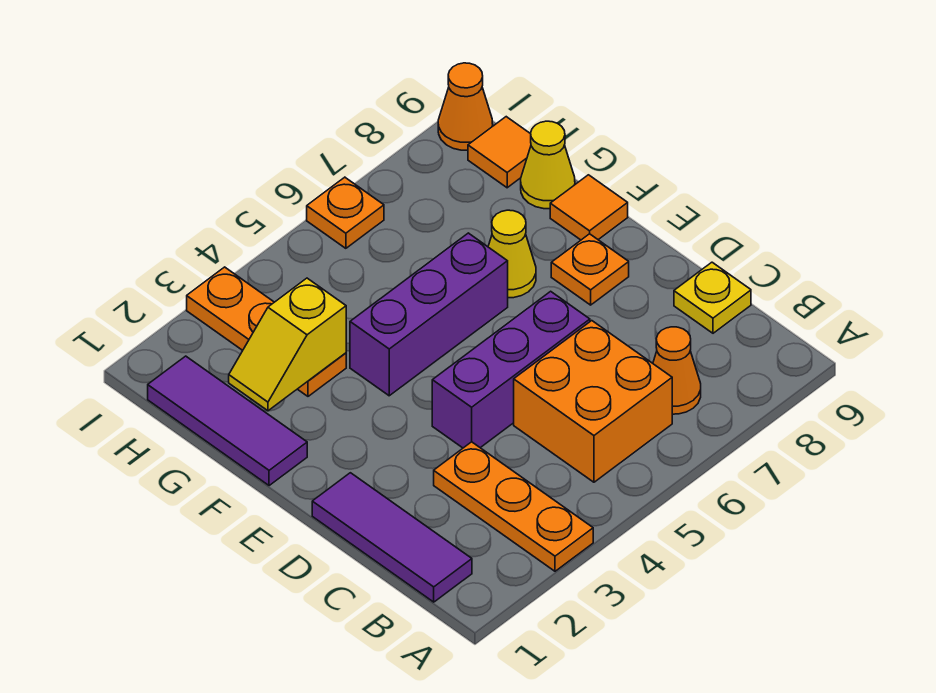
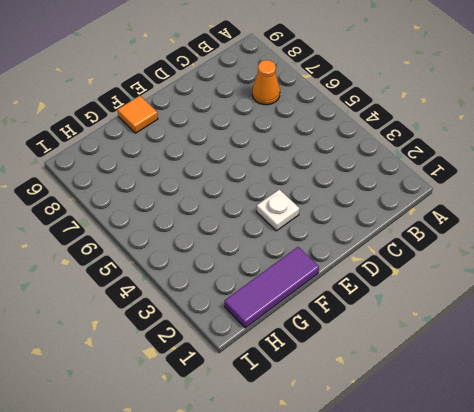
white 1x1 plate [257,189,299,231] -> none
none -> orange 1x3 plate [434,442,593,571]
none -> purple 1x3 tile [312,473,472,602]
none -> orange 2x2 brick [514,321,672,482]

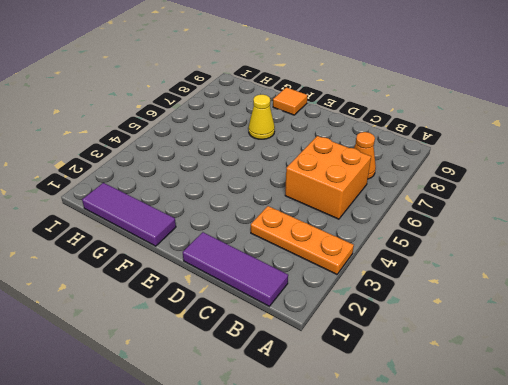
none -> yellow 1x1 plate [674,262,751,333]
none -> purple 1x3 brick [432,291,590,448]
none -> orange 1x1 plate [551,234,629,305]

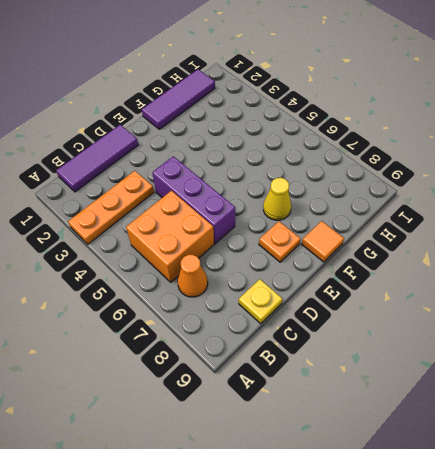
none -> purple 1x3 brick [350,233,508,396]
none -> orange 1x3 plate [187,267,346,396]
none -> yellow 1x1 cone [521,121,575,209]

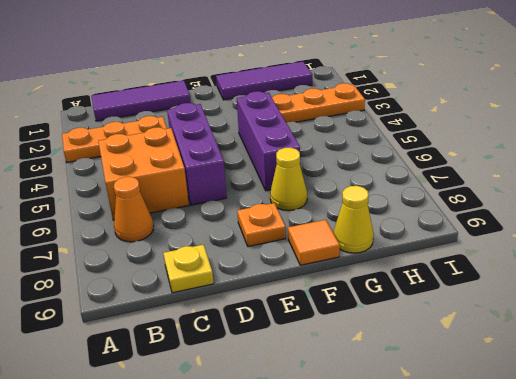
none -> orange 1x1 tile [468,117,531,188]
none -> orange 1x1 plate [307,177,384,248]
none -> orange 1x1 cone [438,63,493,150]

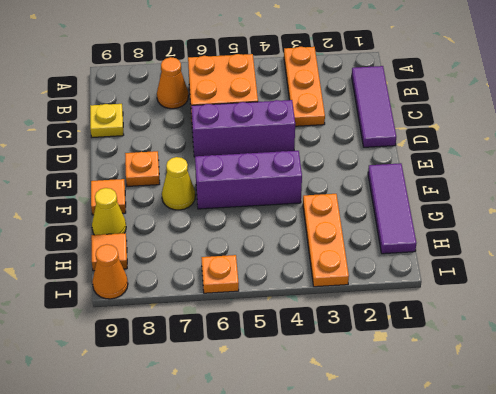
none -> yellow 1x2 slope [229,278,346,411]

